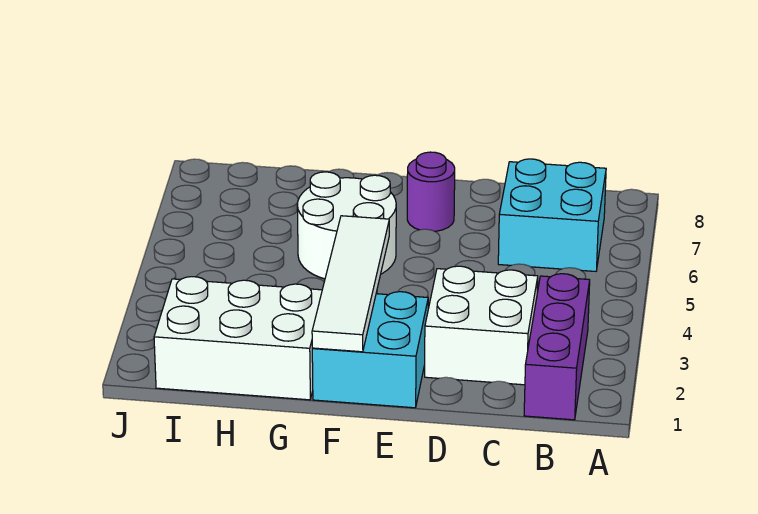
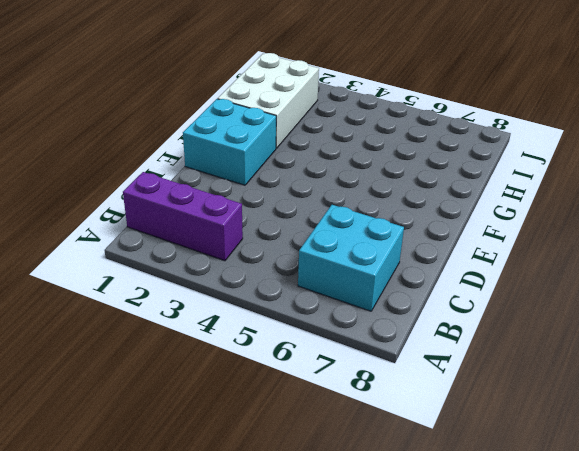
none -> white 2x2 brick [425,266,538,385]
none -> purple 1x1 round brick [407,152,455,231]

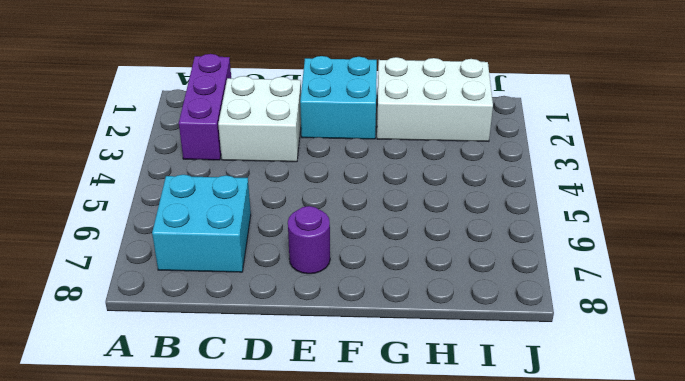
none -> white 2x2 round brick [297,172,396,279]
none -> white 1x4 tile [312,216,389,352]

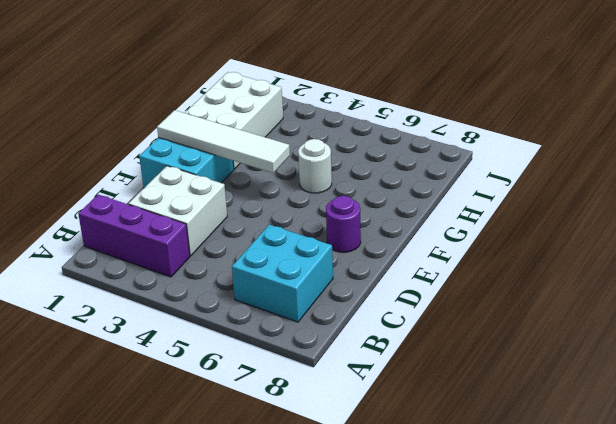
white 1x1 round brick [298,139,332,193] -> white 2x2 round brick [297,172,396,279]

